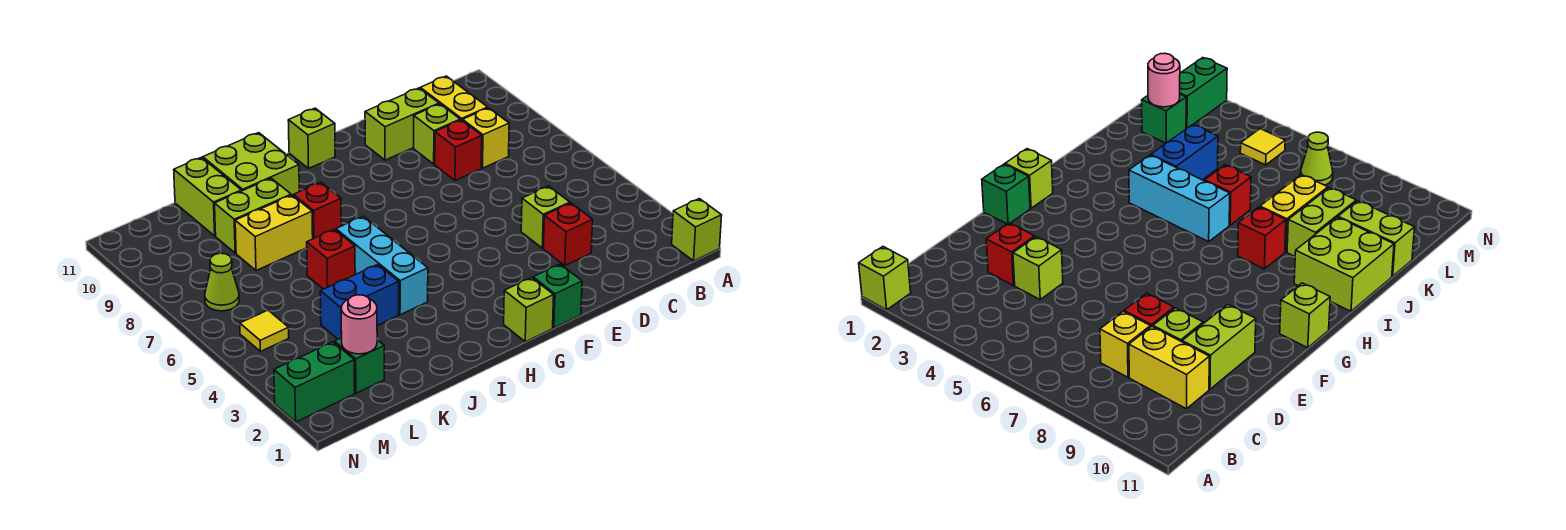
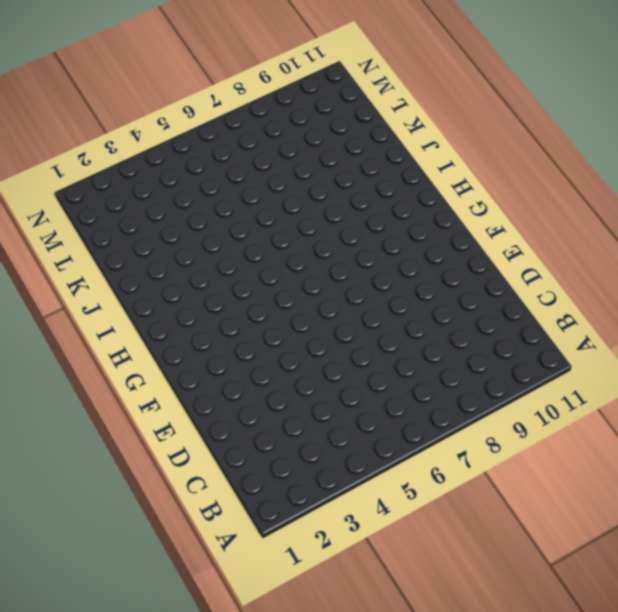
none -> lime 1x1 brick [672,199,722,261]
none -> yellow 1x1 brick [463,108,509,168]
none -> yellow 1x2 brick [420,76,488,121]

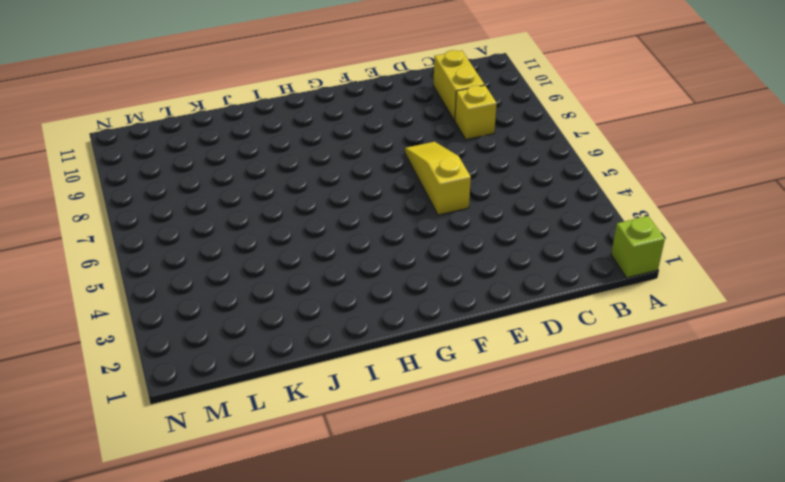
yellow 1x3 slope [405,142,471,215] -> none
none -> red 1x1 brick [544,203,593,265]
none -> lime 1x1 brick [521,186,570,248]
none -> red 1x1 brick [435,120,482,181]

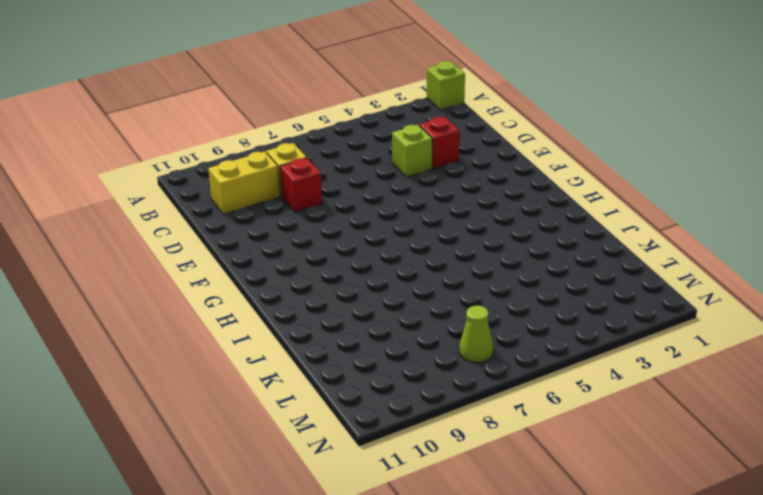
none -> lime 1x1 brick [414,104,460,164]
none -> lime 1x2 brick [365,88,439,160]
none -> green 1x1 brick [533,264,582,328]

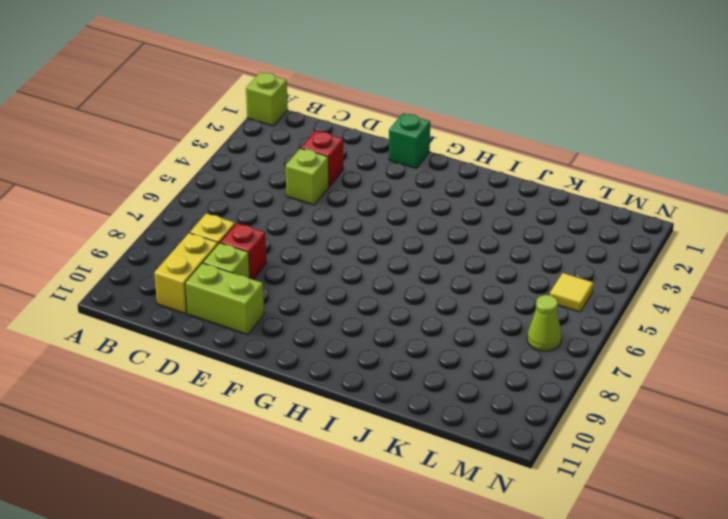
none -> lime 1x1 brick [504,278,554,342]
none -> lime 1x1 brick [288,108,335,168]
none -> cyan 1x3 brick [336,216,428,315]

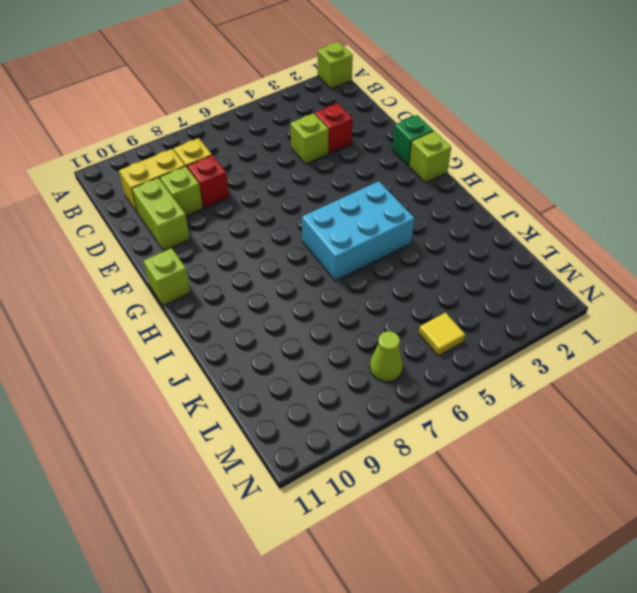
cyan 2x3 brick [302,181,415,281] -> cyan 1x3 brick [336,216,428,315]
none -> red 1x1 brick [294,182,341,239]
none -> lime 2x2 brick [203,133,299,196]
none -> blue 1x2 brick [320,265,399,339]

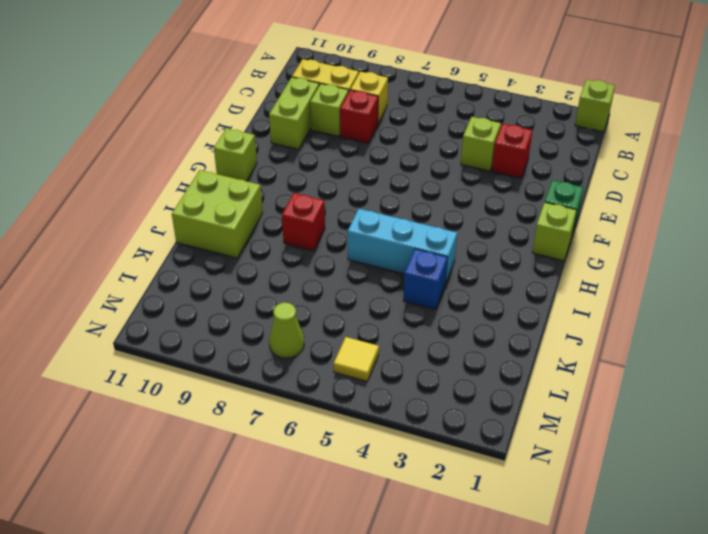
blue 1x1 brick [403,249,448,309] -> blue 1x2 brick [320,265,399,339]
none -> red 1x1 brick [307,229,355,289]
none -> yellow 1x2 brick [235,195,313,271]
none -> lime 1x2 brick [215,178,291,253]

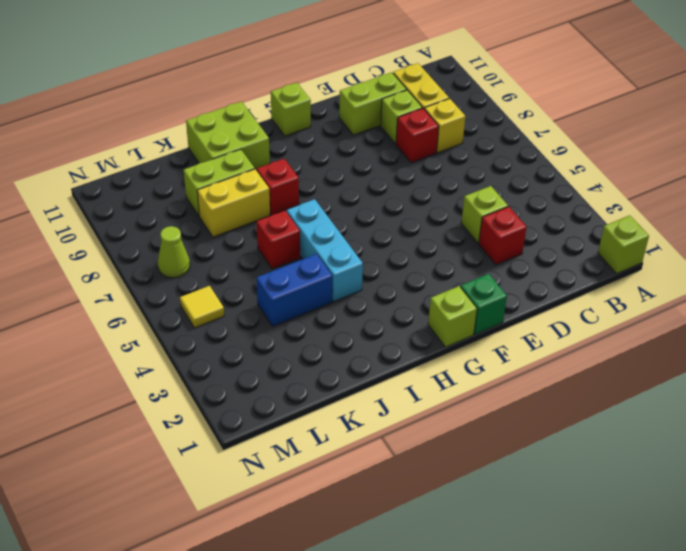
none -> lime 1x2 brick [174,157,241,236]
none -> green 1x1 brick [335,338,384,393]
none -> green 1x2 brick [274,342,355,422]

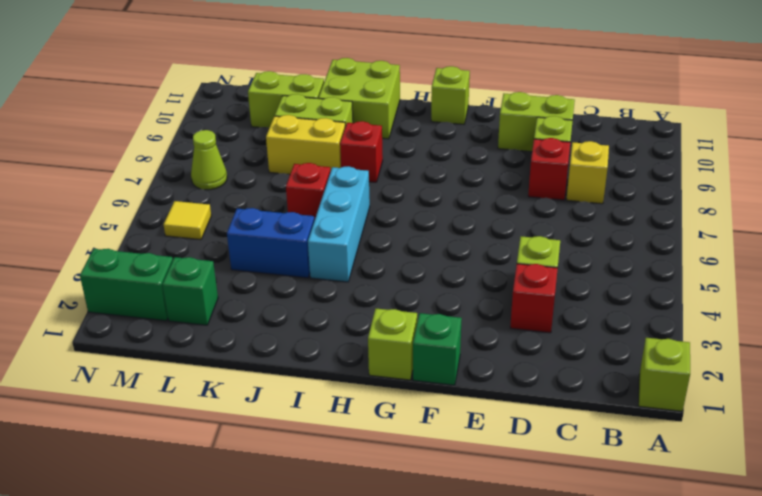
lime 1x2 brick [248,71,324,128] -> lime 1x2 brick turned to [174,157,241,236]
none -> yellow 1x2 brick [420,76,488,121]
none -> pink 1x1 round brick [341,295,377,354]

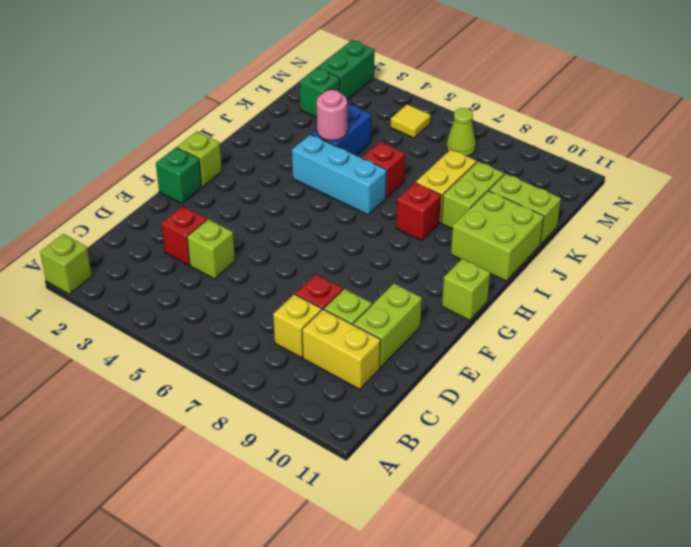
pink 1x1 round brick [317,90,347,141] -> pink 1x1 round brick moved to [341,295,377,354]

